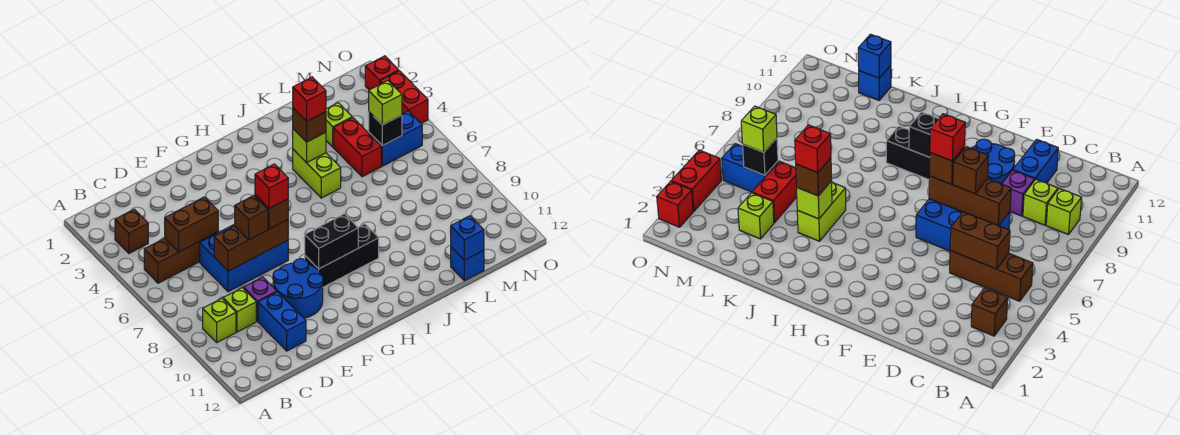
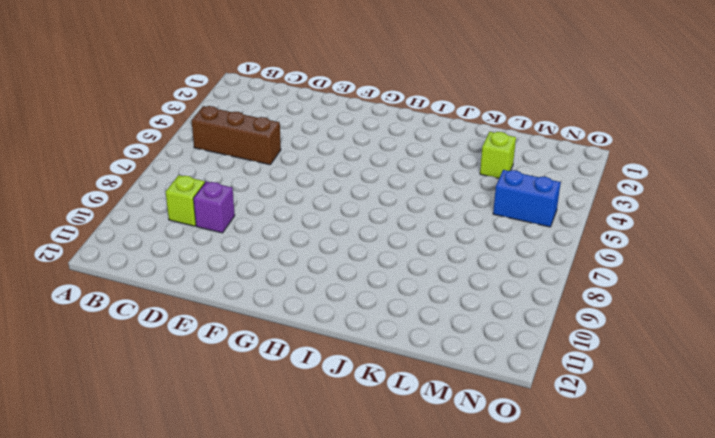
none -> brown 1x1 brick [115,209,148,253]
none -> lime 1x1 brick [203,299,236,342]
none -> blue 2x3 brick [200,224,288,292]

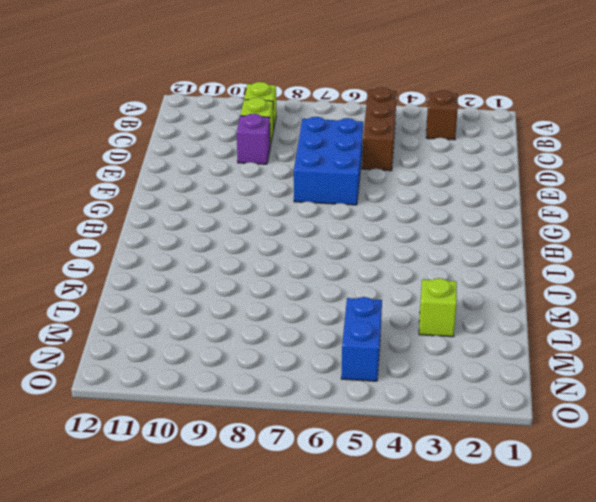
none -> blue 1x2 brick [258,292,306,351]
none -> blue 2x2 round brick [273,259,323,318]
none -> black 1x3 brick [305,224,379,287]

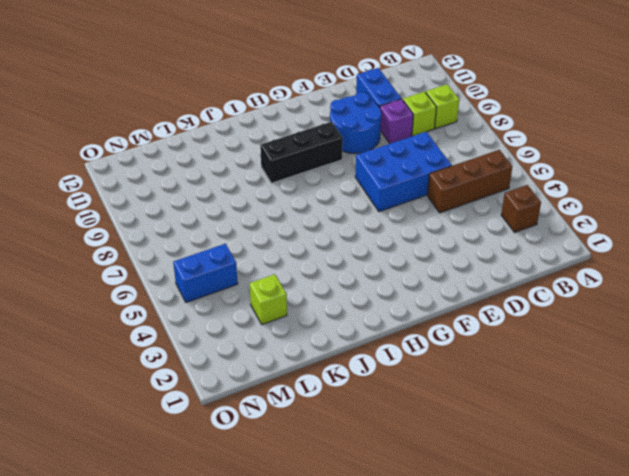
none -> lime 1x2 brick [293,149,341,198]
none -> red 1x2 brick [334,118,381,177]
none -> blue 1x1 brick [451,247,484,281]

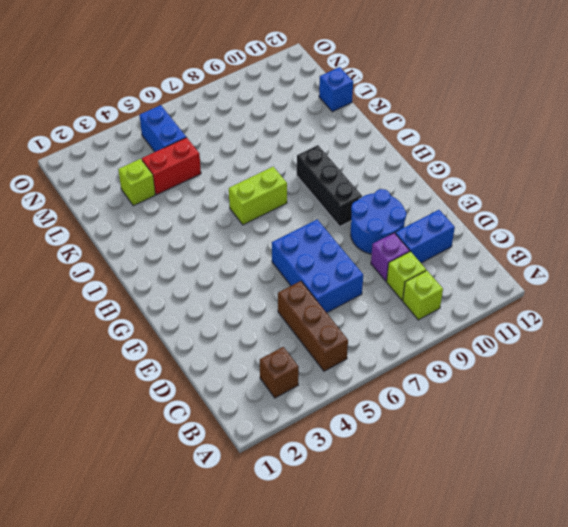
lime 1x2 brick [229,167,287,225] -> lime 1x2 brick moved to [293,149,341,198]
none -> red 1x1 brick [365,56,399,90]
none -> red 1x2 brick [380,71,428,123]
none -> brown 1x2 brick [165,197,218,252]

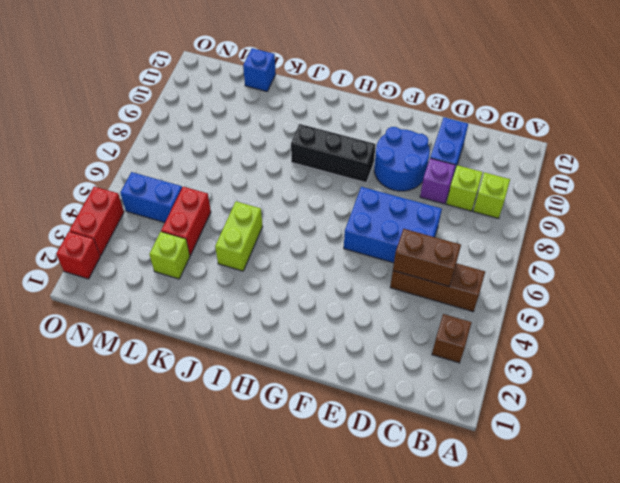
none -> brown 1x3 brick [214,220,288,271]
none -> black 1x2 brick [305,214,358,269]
none -> lime 1x1 brick [293,129,326,163]

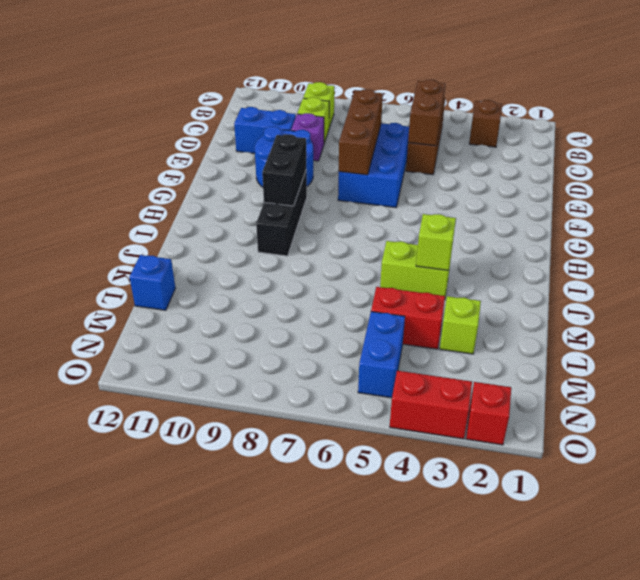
none -> blue 1x1 brick [451,216,484,260]
none -> black 1x1 brick [369,112,402,146]
none -> brown 1x1 brick [235,196,268,240]

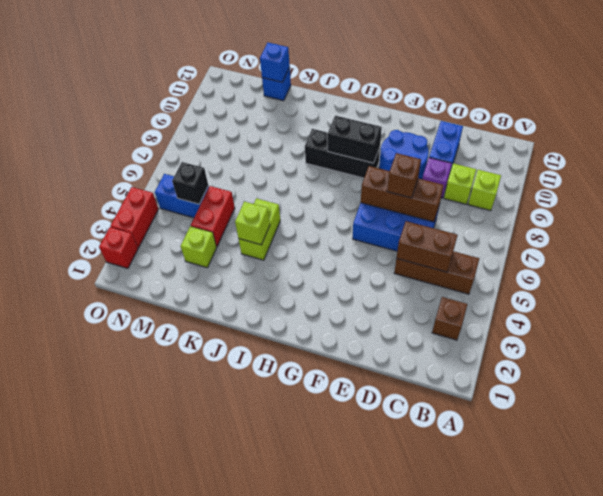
none -> brown 1x1 brick [255,195,288,229]
none -> brown 1x1 brick [293,108,326,142]
none -> lime 1x1 brick [369,81,402,125]

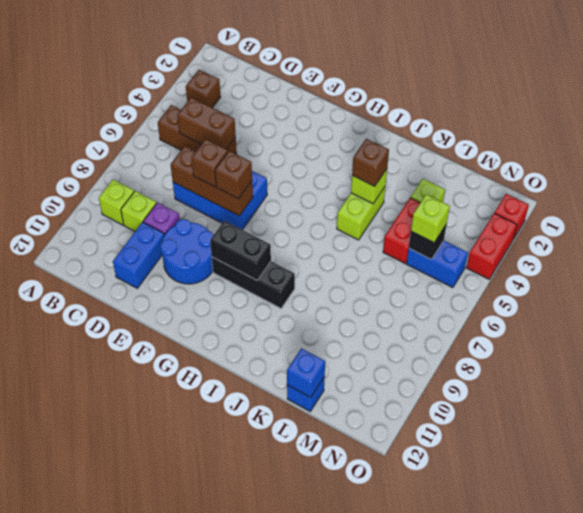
none -> red 1x1 brick [255,164,288,208]
none -> red 1x1 brick [293,77,326,121]

